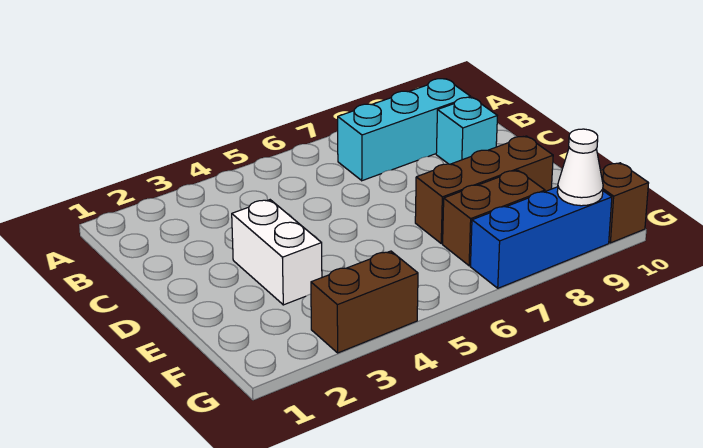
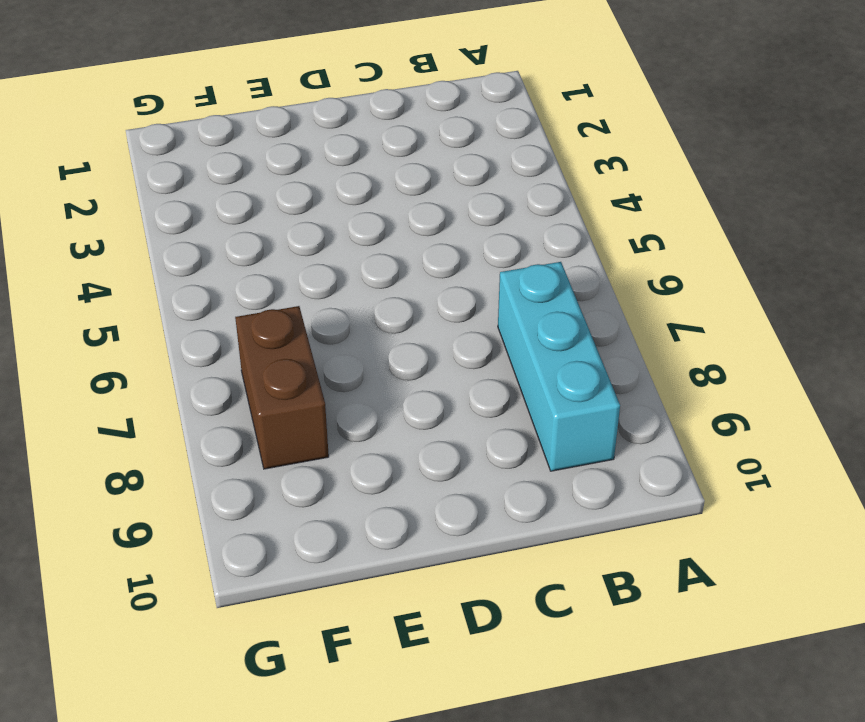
none -> cyan 1x1 brick [436,97,497,164]
none -> white 1x2 brick [232,200,322,305]

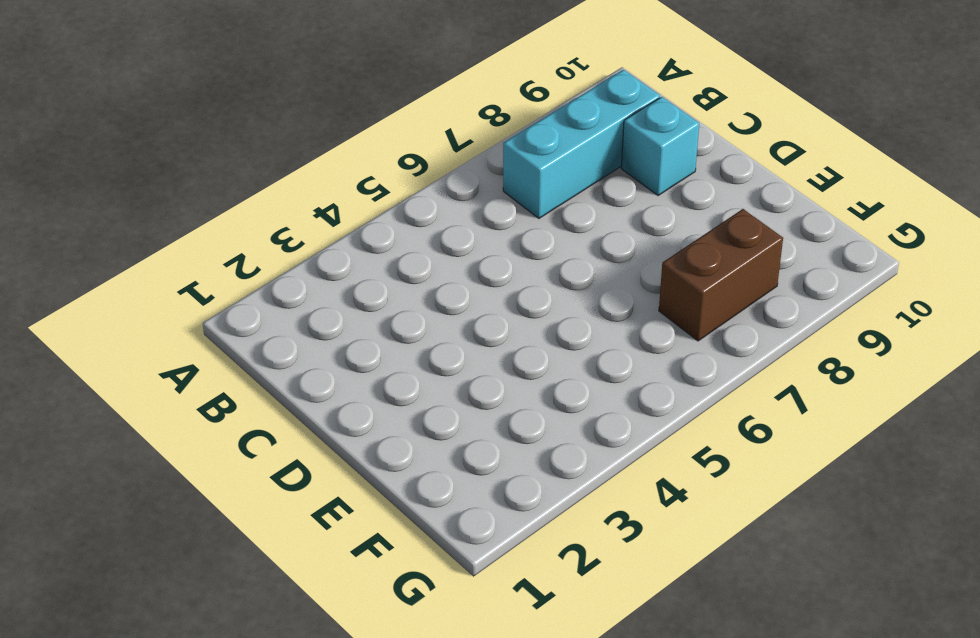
none -> white 1x2 brick [232,200,322,305]
none -> brown 1x3 brick [415,136,553,244]

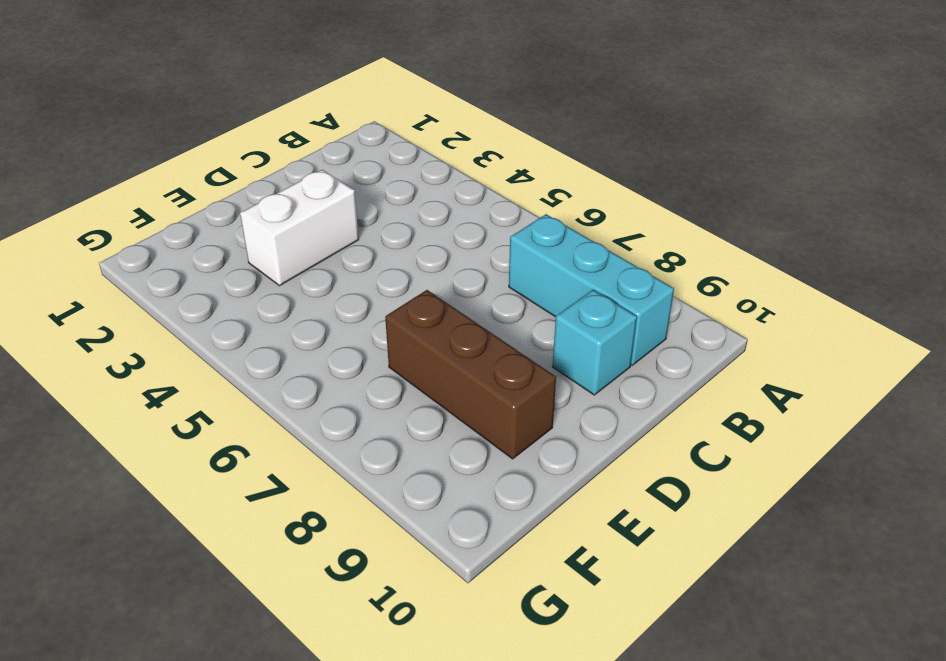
none -> brown 1x2 brick [443,170,545,266]
none -> brown 1x2 brick [311,251,418,353]

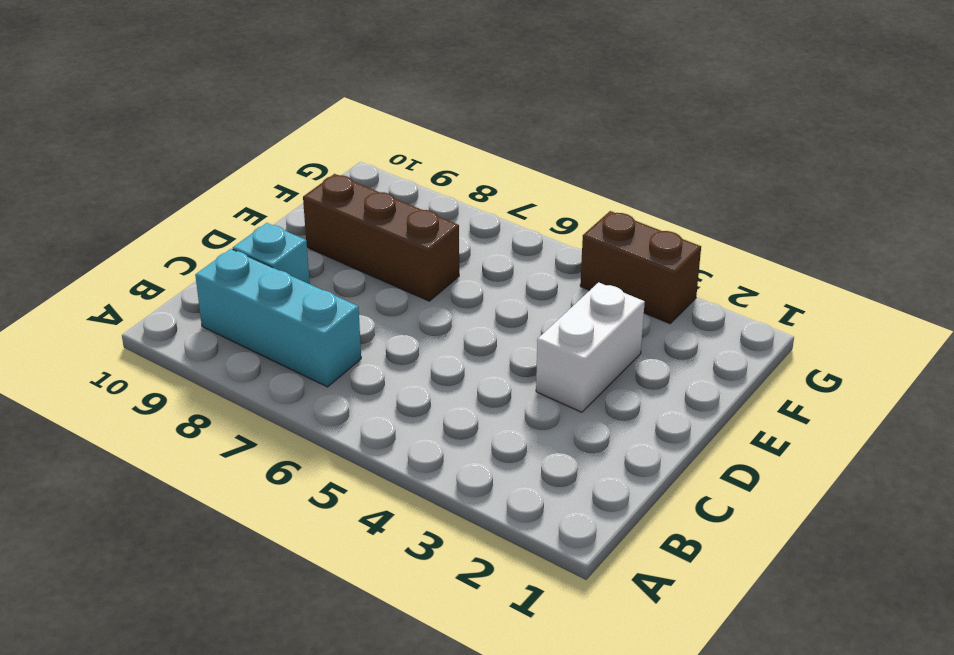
none -> brown 1x2 brick [443,170,545,266]
none -> blue 1x3 brick [470,187,612,288]

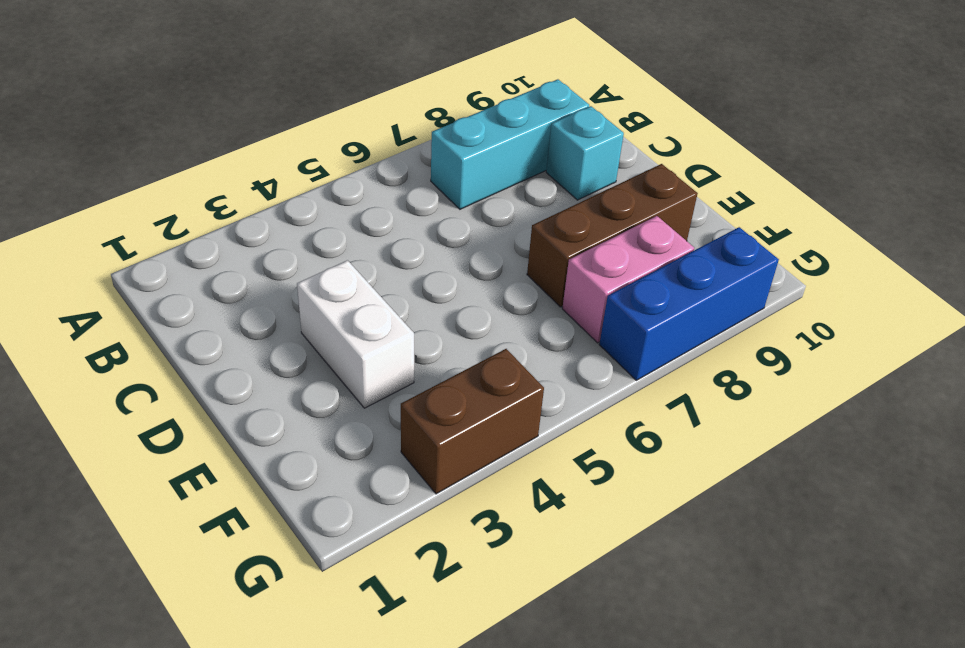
pink 1x2 brick [562,216,694,343] -> brown 1x2 brick [443,170,545,266]
none -> brown 1x1 brick [601,163,649,243]
none -> white 1x1 cone [557,129,603,206]

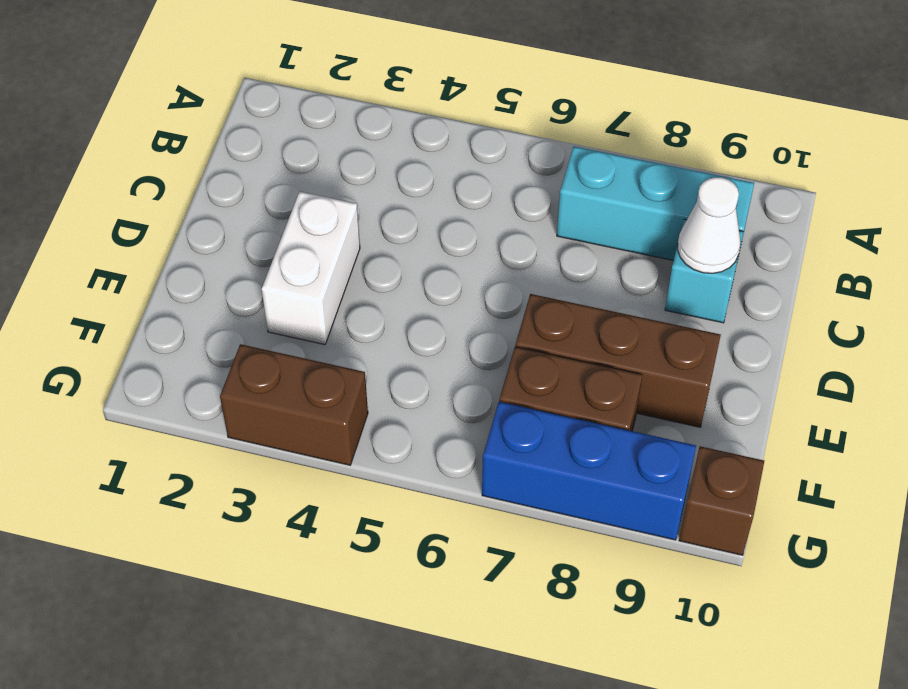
white 1x1 cone [678,177,740,273] -> white 1x1 cone moved to [557,129,603,206]

